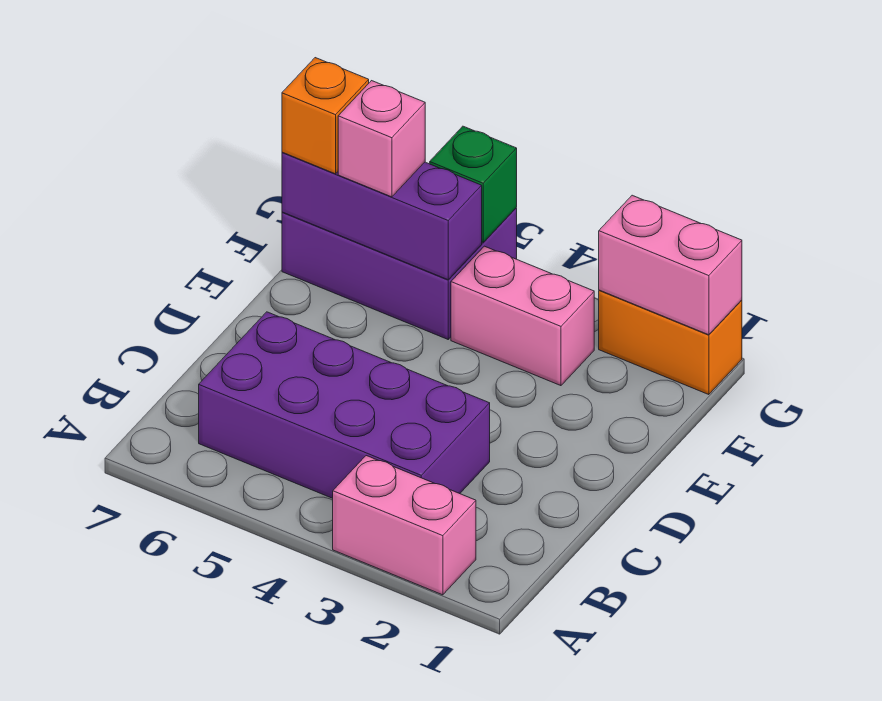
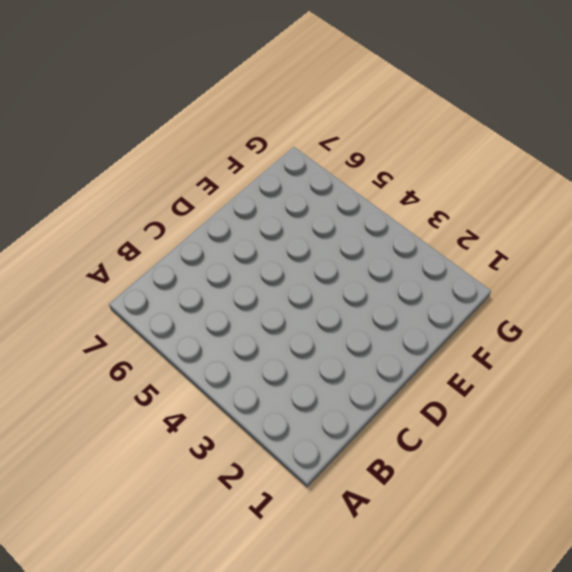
none -> pink 1x2 brick [333,456,476,595]
none -> purple 2x4 brick [199,312,490,498]

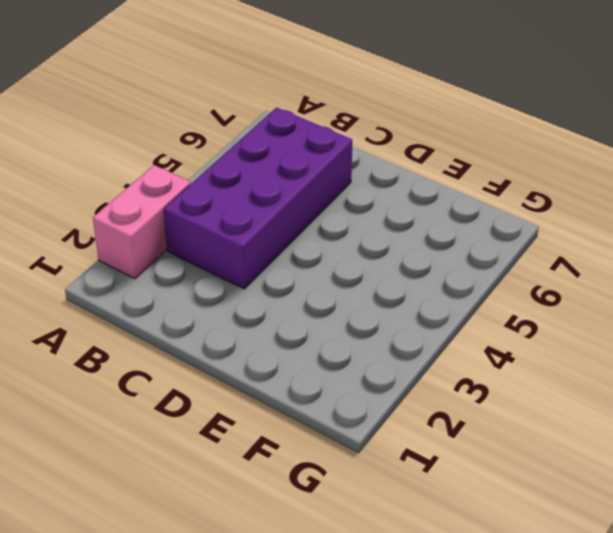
none -> pink 1x2 brick [451,246,594,386]
none -> purple 2x3 brick [282,208,517,339]

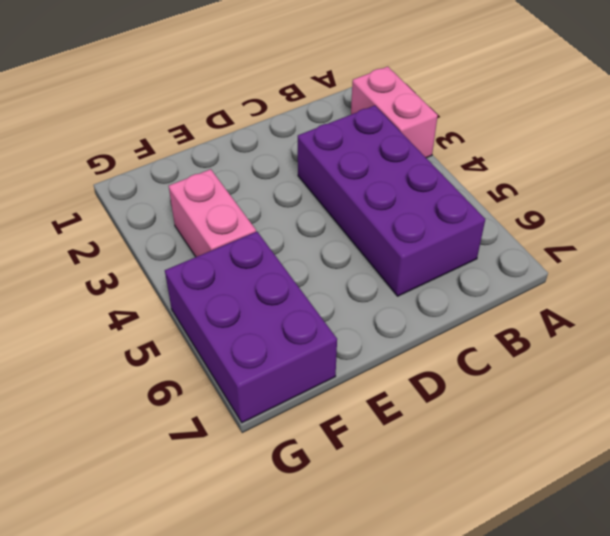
none -> orange 1x2 brick [599,290,742,395]
none -> purple 1x3 brick [282,152,482,280]

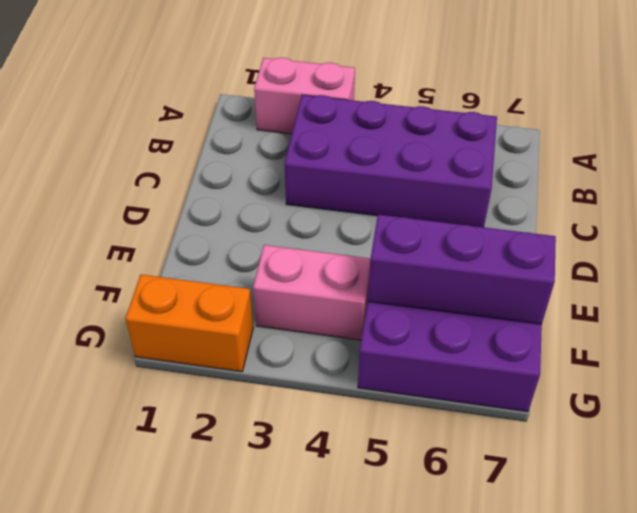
none -> pink 1x2 brick [599,195,742,335]
none -> green 1x1 brick [430,126,517,242]

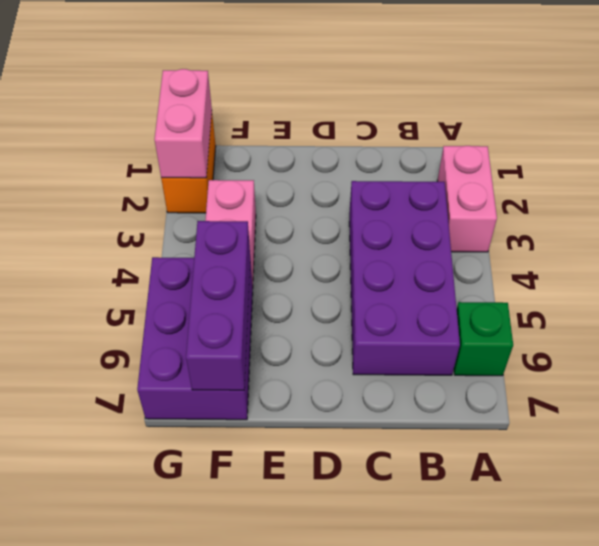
green 1x1 brick [454,302,513,376] -> green 1x1 brick moved to [430,126,517,242]
none -> pink 1x1 brick [338,81,425,197]
none -> orange 1x1 brick [282,58,369,174]

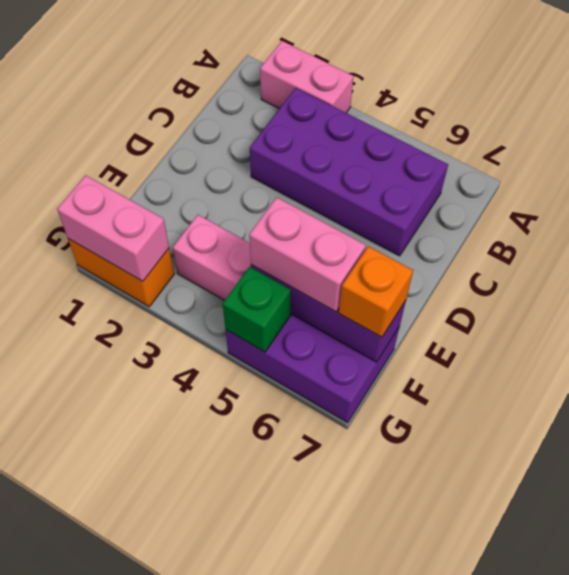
pink 1x2 brick [249,197,366,312] -> pink 1x1 brick [338,81,425,197]

